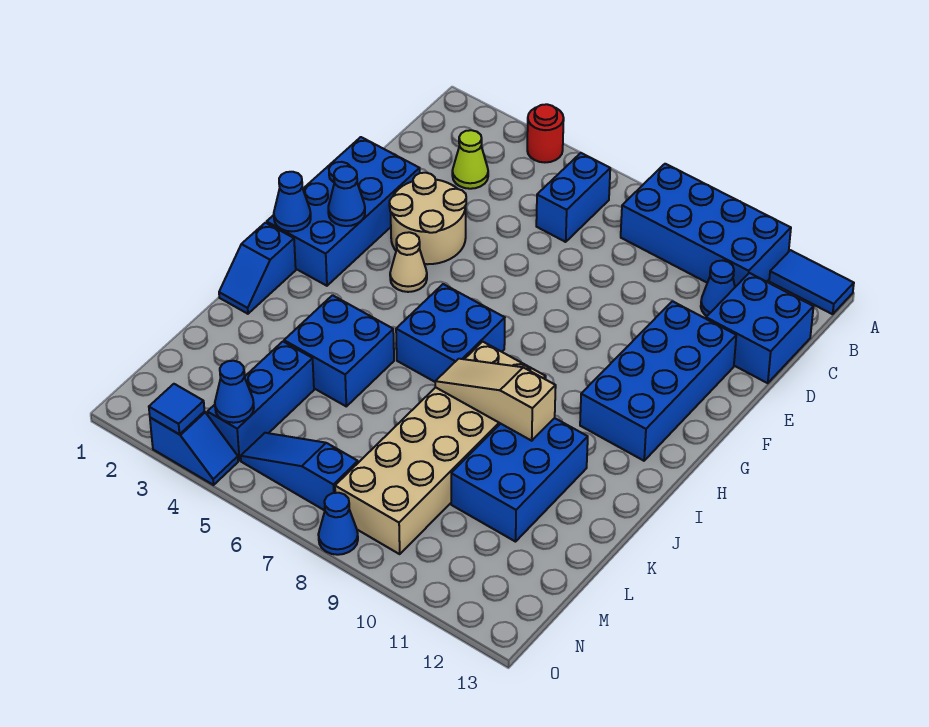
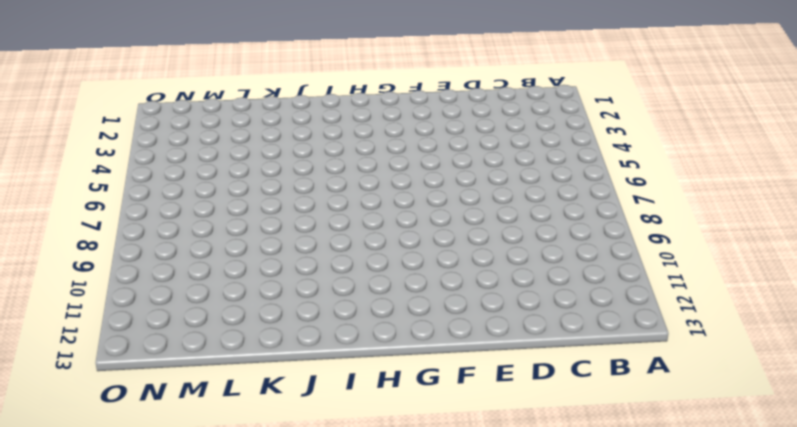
none -> red 1x1 round brick [527,104,564,162]
none -> blue 2x4 brick [621,164,791,287]
none -> blue 1x2 tile [769,250,854,314]

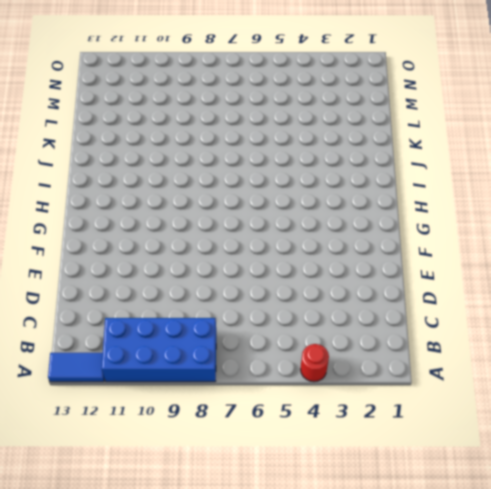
none -> blue 1x2 brick [536,153,610,242]
none -> lime 1x1 cone [452,130,488,189]
none -> blue 1x1 cone [701,261,735,316]

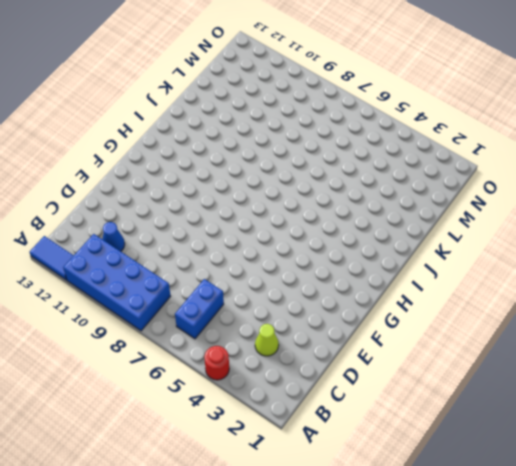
none -> blue 2x2 brick [706,273,814,383]
none -> blue 2x4 brick [267,137,420,286]
none -> tan 2x2 round brick [389,173,466,264]

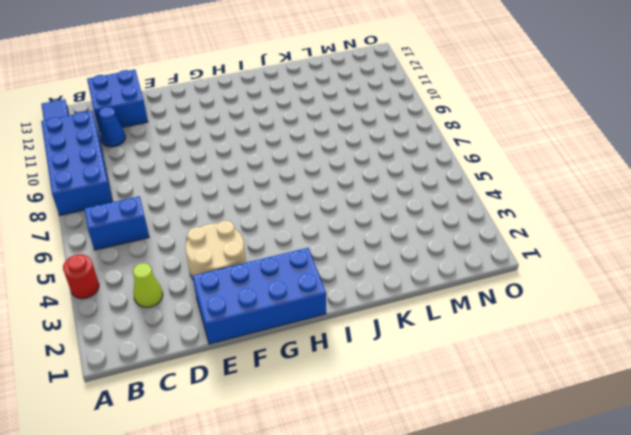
none -> blue 2x4 brick [580,301,736,461]
none -> tan 1x1 cone [390,232,427,292]
none -> blue 2x2 brick [396,284,505,382]

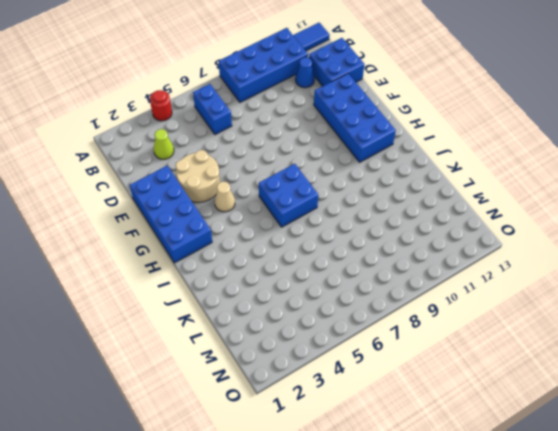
none -> blue 1x2 slope [219,223,296,314]
none -> tan 2x6 brick [335,342,546,554]
none -> blue 2x2 brick [284,295,394,406]

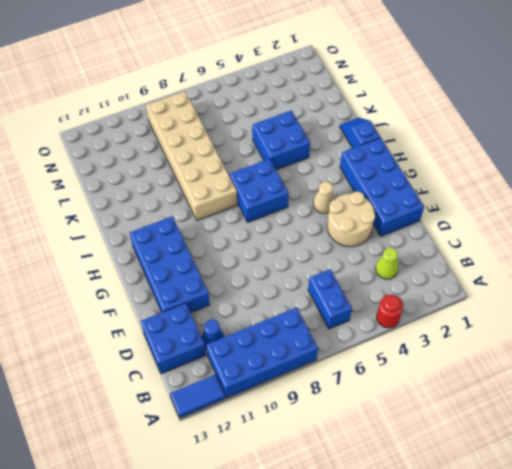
none -> blue 2x3 brick [451,418,588,542]
none -> blue 1x3 brick [207,342,314,460]
none -> blue 1x3 slope [241,433,358,510]

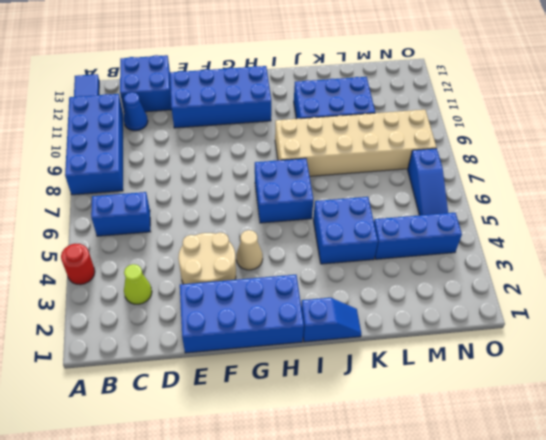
none -> blue 1x2 slope [150,412,238,485]
none -> blue 1x1 cone [318,493,358,555]
none -> blue 1x1 cone [328,166,365,226]

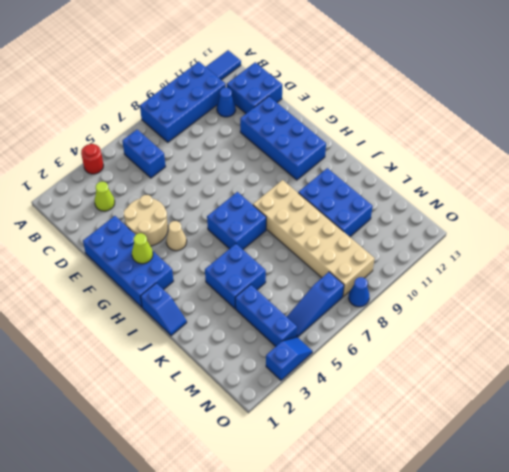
lime 1x1 cone [132,233,153,264] -> blue 1x1 cone [328,166,365,226]
none -> blue 1x1 cone [274,172,311,232]
none -> tan 1x3 slope [435,359,556,441]
none -> blue 1x1 cone [215,361,254,423]

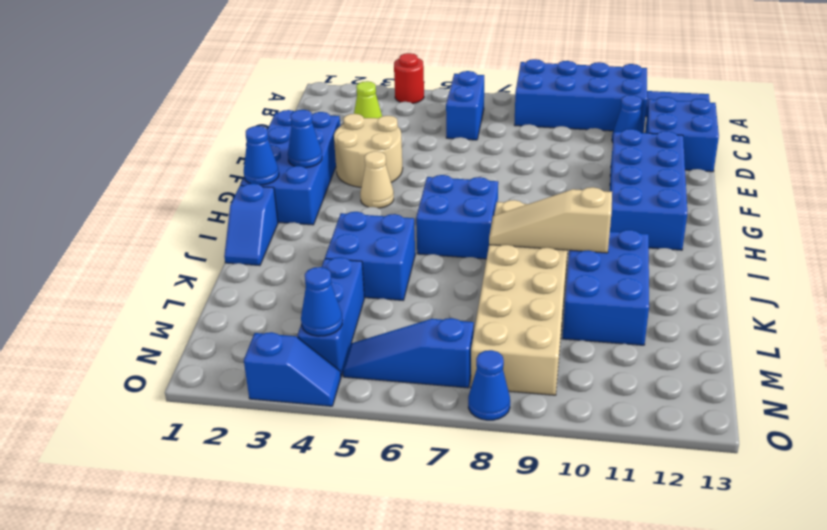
none -> blue 1x1 tile [149,384,204,434]

